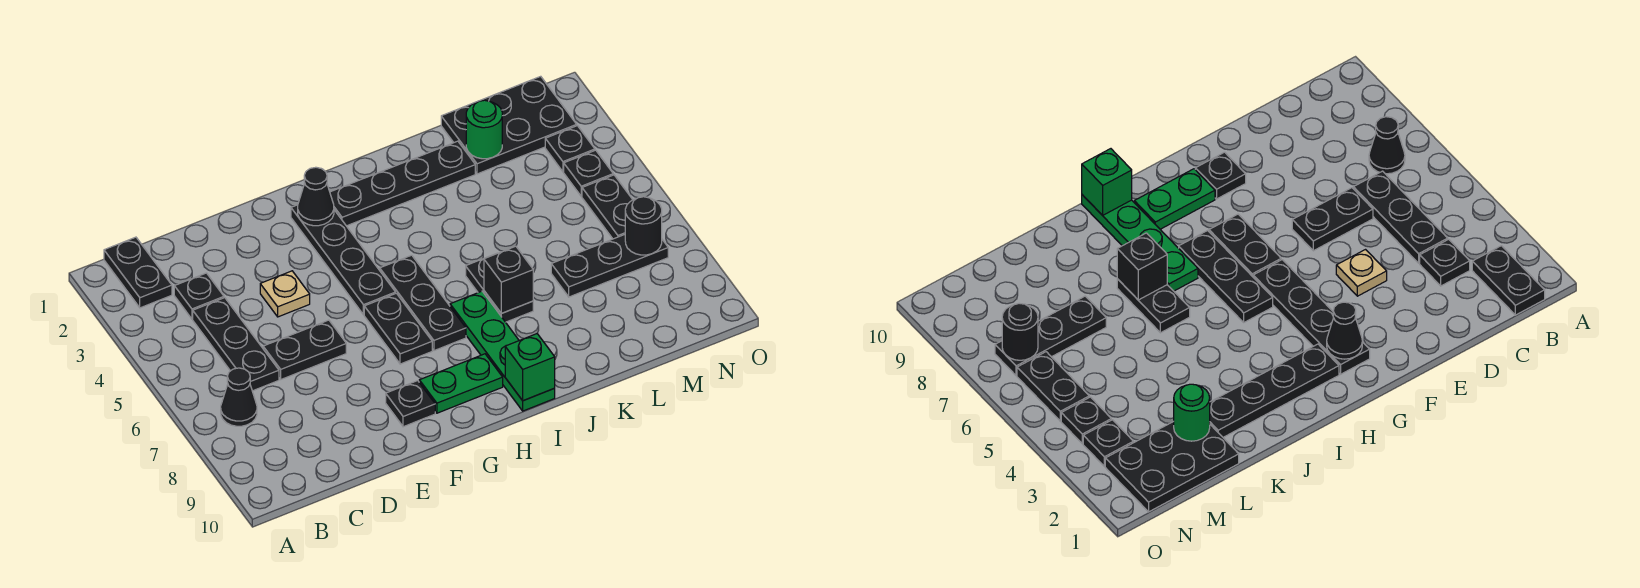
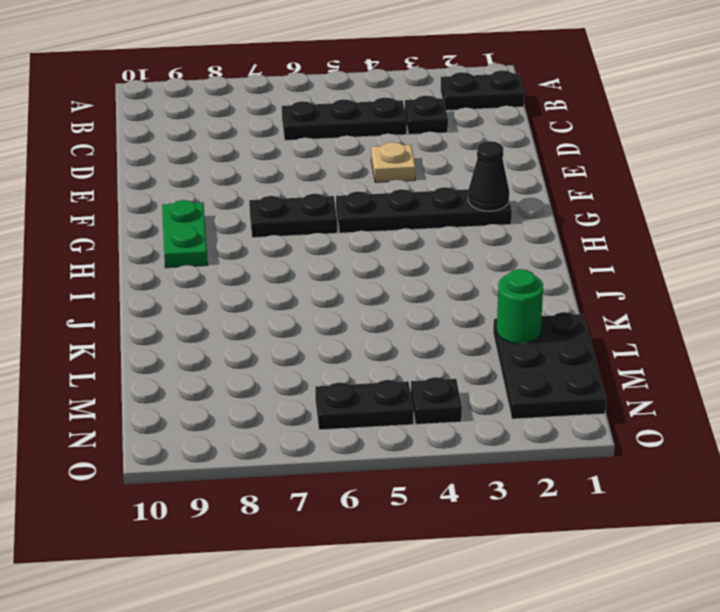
none -> black 1x1 cone [221,368,257,426]
none -> black 1x2 plate [263,320,346,379]
none -> black 1x1 plate [386,381,435,427]

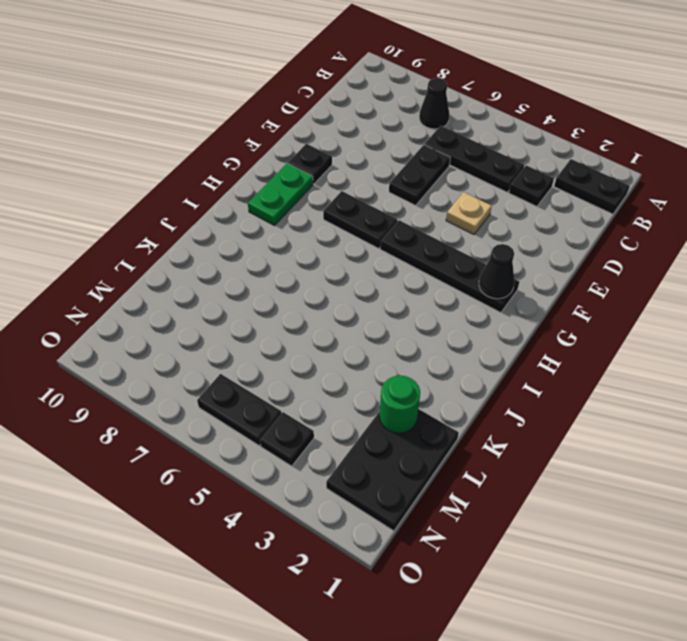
none -> black 1x4 plate [330,141,475,226]
none -> black 1x3 plate [380,255,466,351]
none -> green 1x4 plate [450,291,555,411]

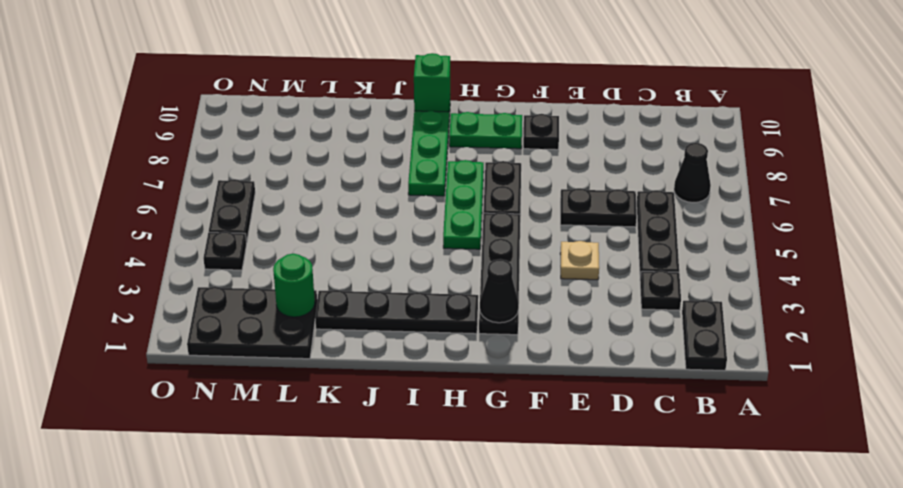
green 1x3 plate [443,160,484,249] -> black 1x3 plate [380,255,466,351]
none -> black 1x2 plate [466,253,533,322]
none -> black 1x3 plate [551,235,668,297]
none -> black 1x1 plate [545,126,595,172]

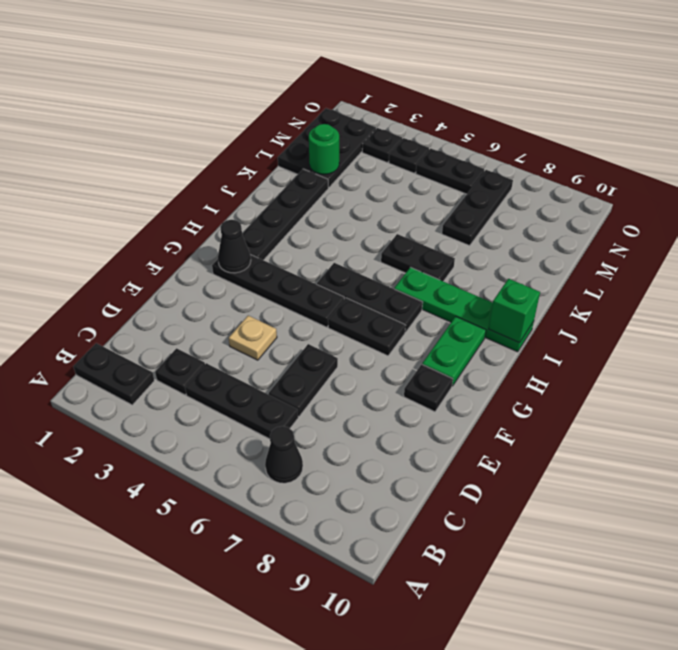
none -> black 1x1 brick [484,246,533,313]
none -> black 1x1 round brick [625,197,662,255]

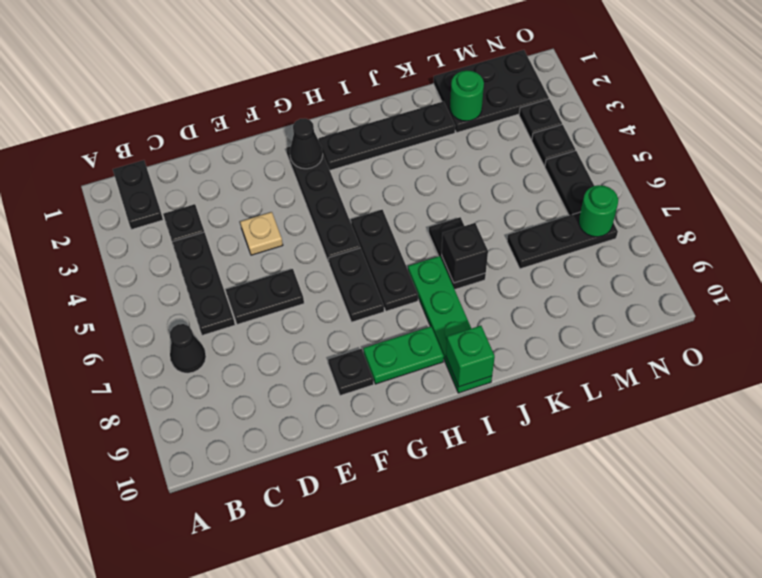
green 1x1 round brick [579,185,618,237] -> black 1x1 round brick [625,197,662,255]

